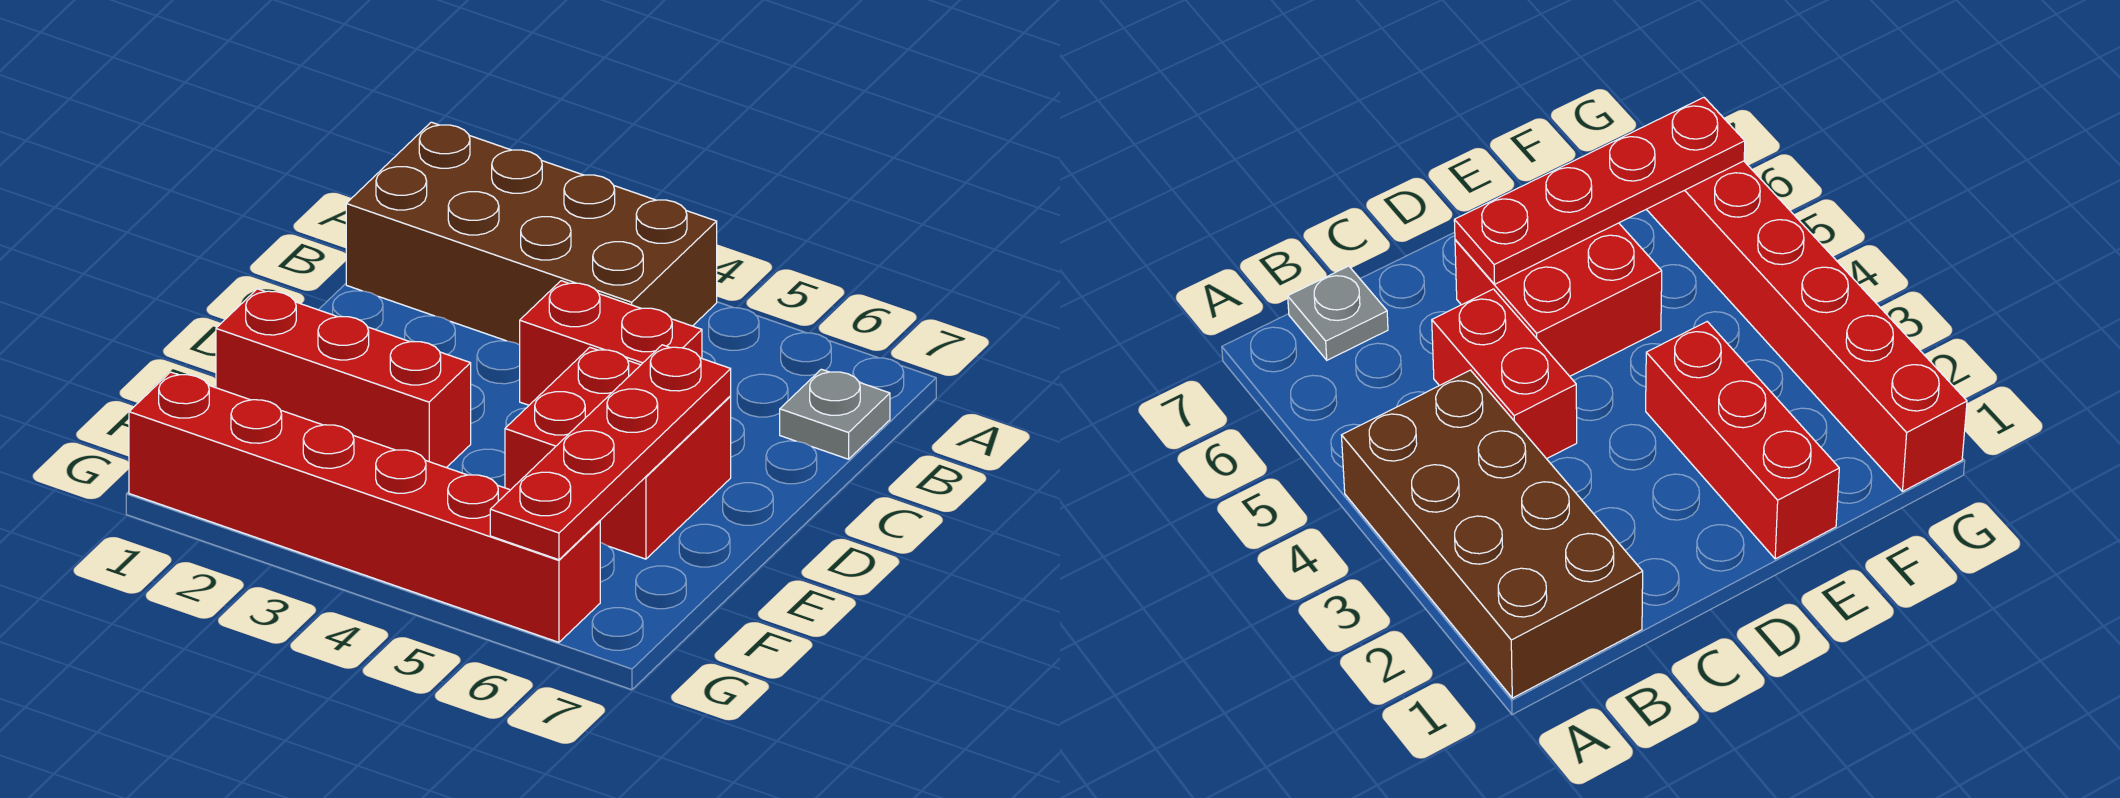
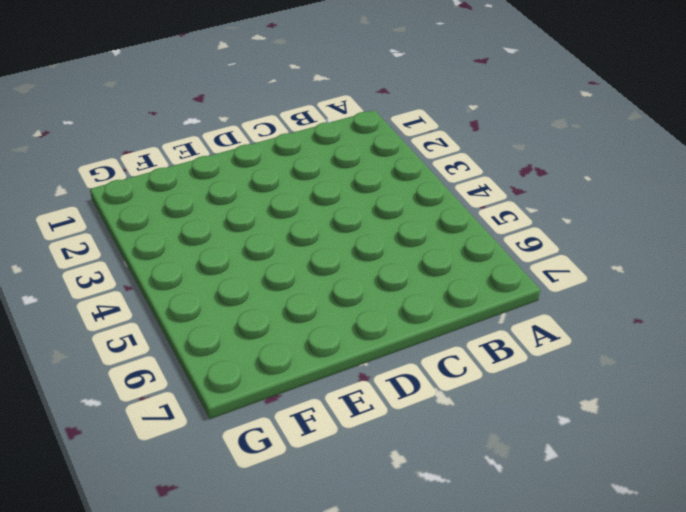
none -> brown 2x4 brick [346,122,717,345]
none -> grey 1x1 plate [780,369,890,459]

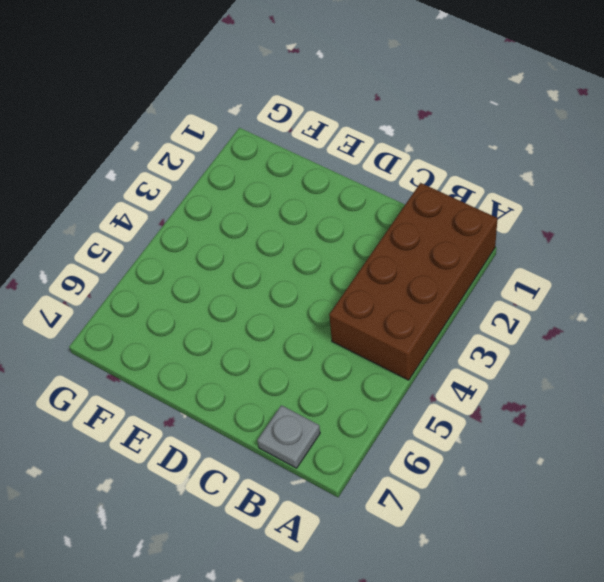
none -> red 1x2 brick [520,281,702,405]
none -> red 2x2 brick [505,347,731,559]

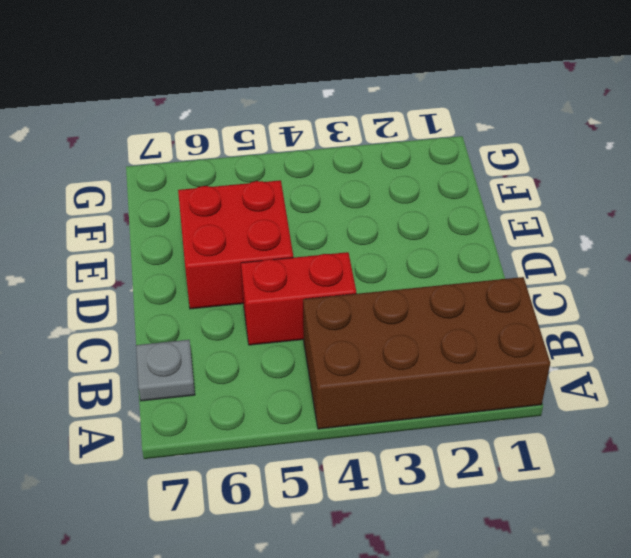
none -> red 1x3 brick [216,289,471,468]
none -> red 1x6 brick [129,372,600,642]

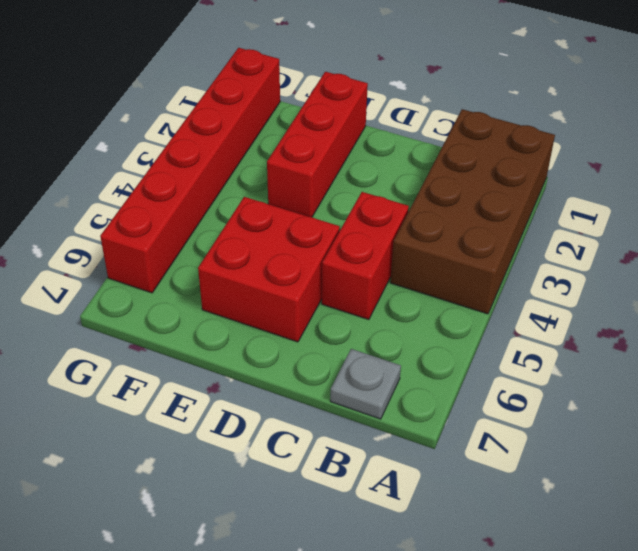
none -> red 1x4 plate [490,345,731,560]

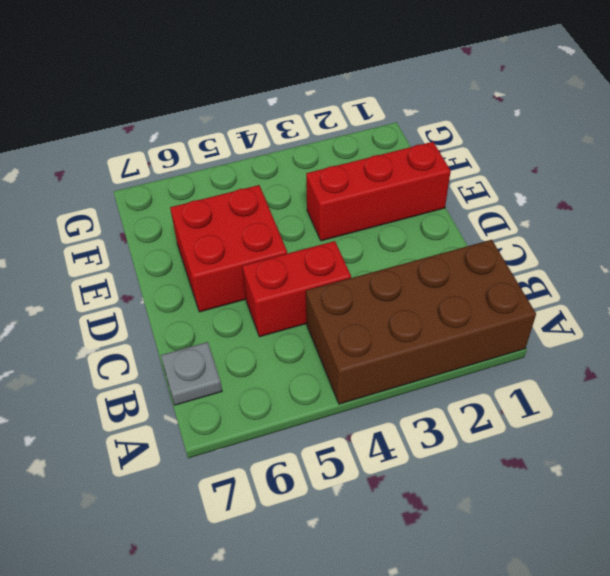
none -> red 1x6 brick [129,372,600,642]
none -> red 1x4 plate [490,345,731,560]

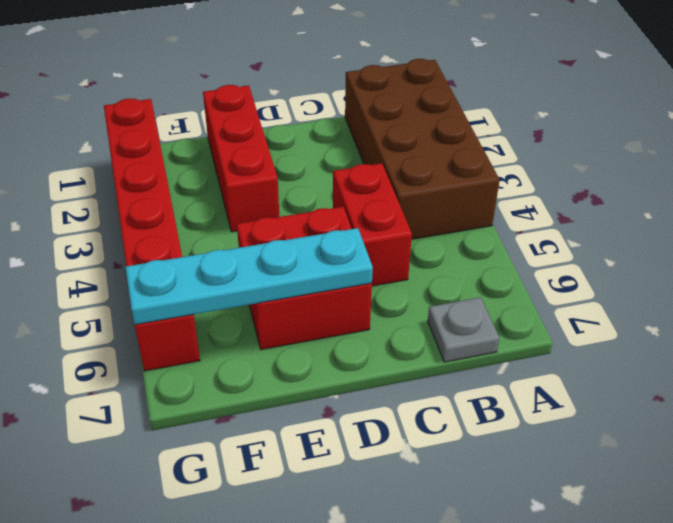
cyan 1x4 plate [126,228,373,325] -> red 1x4 plate [490,345,731,560]

